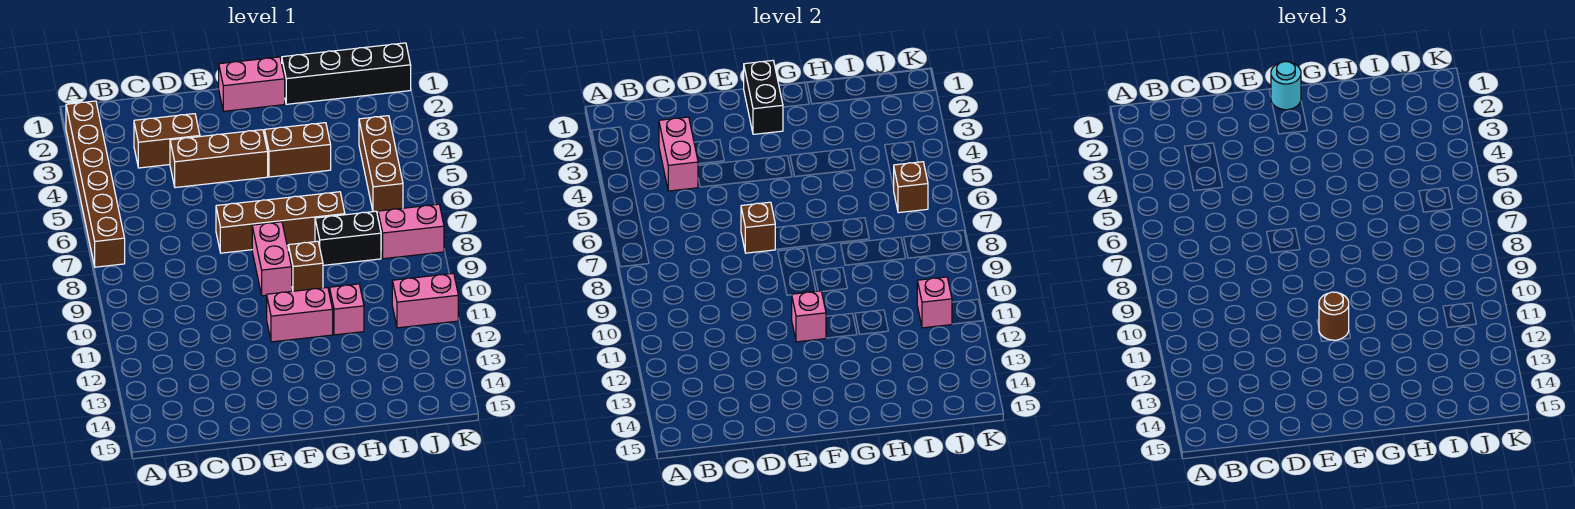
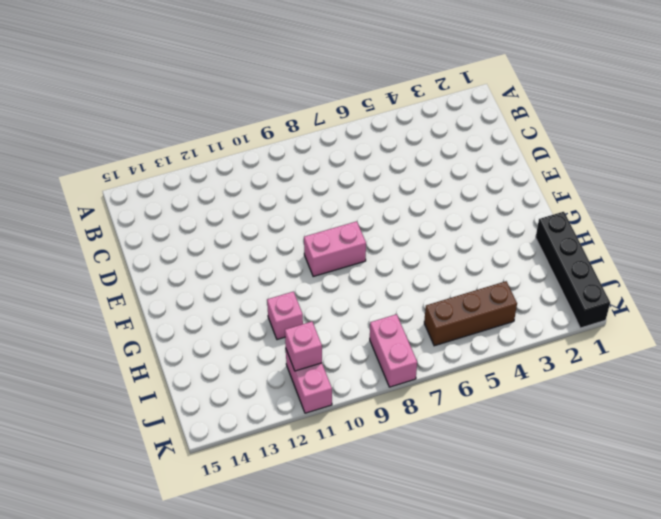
none -> brown 1x6 brick [66,101,125,267]
none -> brown 1x2 brick [134,114,200,168]
none -> brown 1x3 brick [170,130,268,188]

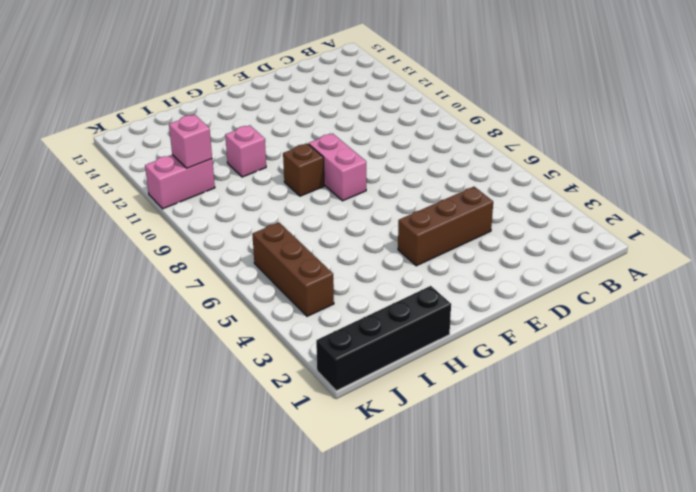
none -> brown 1x6 brick [66,101,125,267]
none -> brown 1x2 brick [134,114,200,168]
none -> brown 1x4 brick [216,192,345,253]

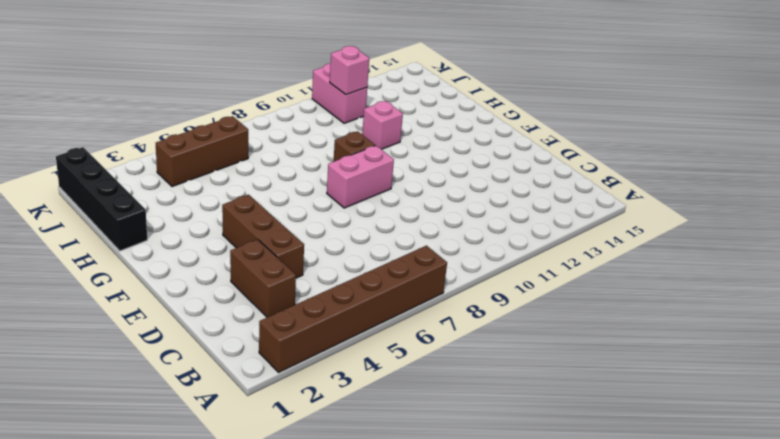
none -> brown 1x4 brick [216,192,345,253]
none -> pink 1x2 brick [219,57,285,111]
none -> pink 1x2 brick [267,287,333,342]

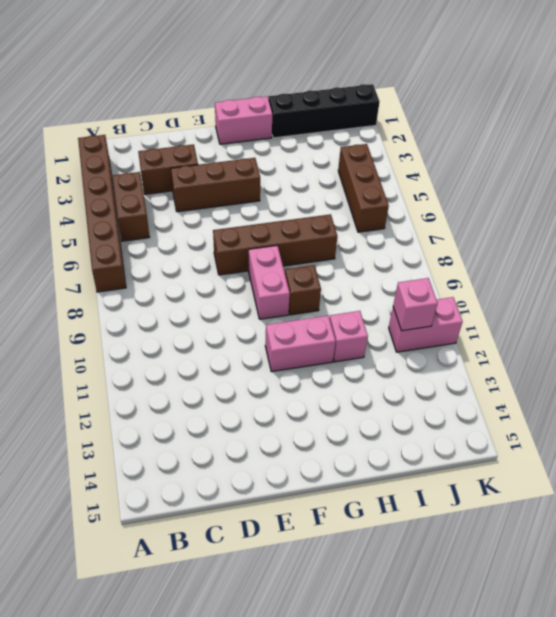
brown 1x2 brick [112,172,150,241] -> brown 1x2 brick turned to [265,123,331,177]
none -> black 1x2 brick [315,211,381,265]
none -> pink 1x2 brick [378,204,444,259]
none -> pink 1x2 brick [659,117,698,191]

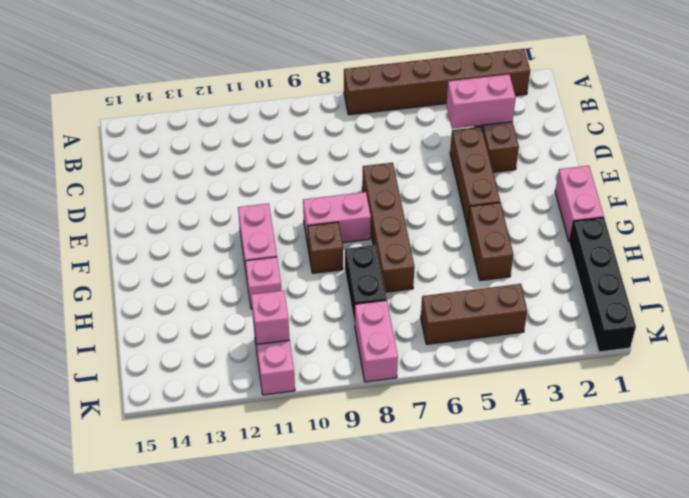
none -> brown 1x1 brick [741,202,775,253]
none -> black 1x2 brick [744,61,783,134]
none -> pink 1x1 brick [792,291,826,342]

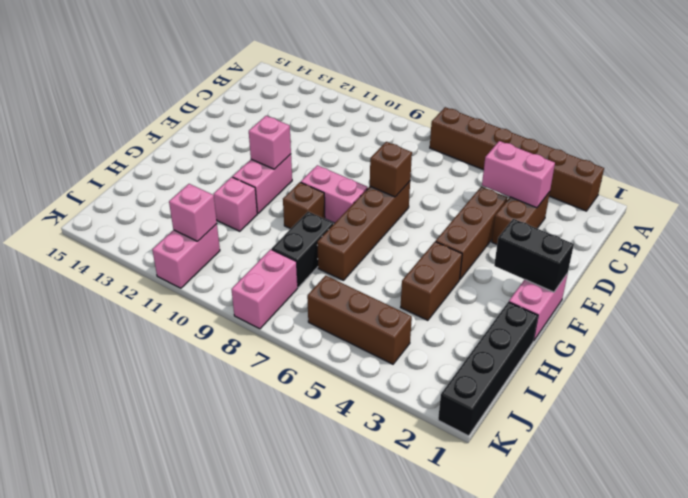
none -> brown 1x1 brick [894,162,928,213]
none -> cyan 1x1 round brick [1271,62,1301,110]
none -> brown 1x1 round brick [1319,292,1349,340]

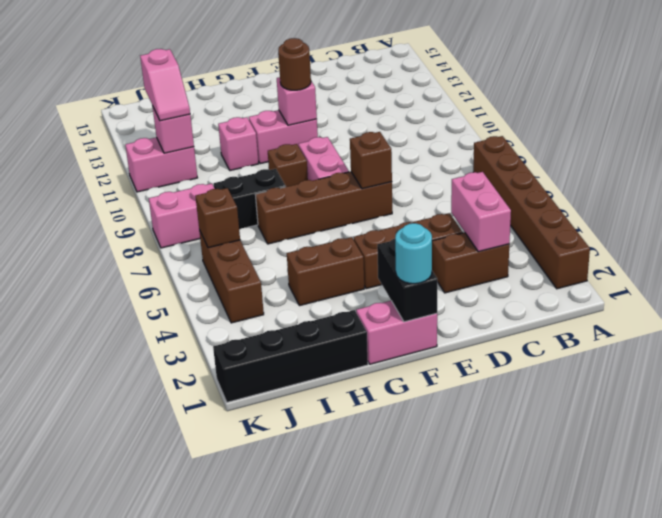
pink 1x2 slope [140,49,190,121] -> none

